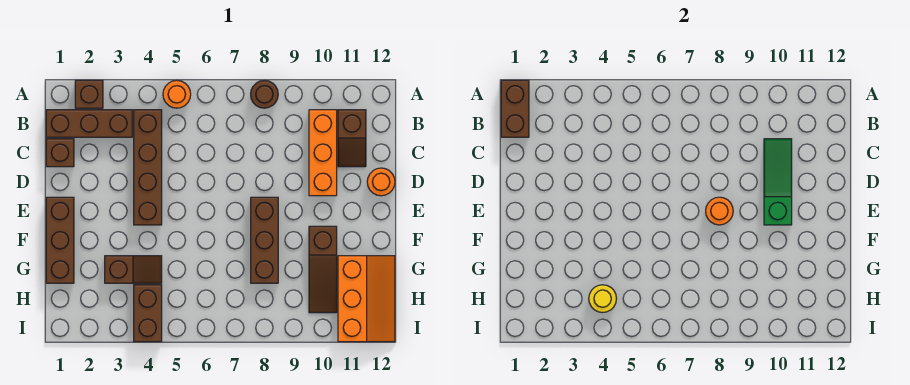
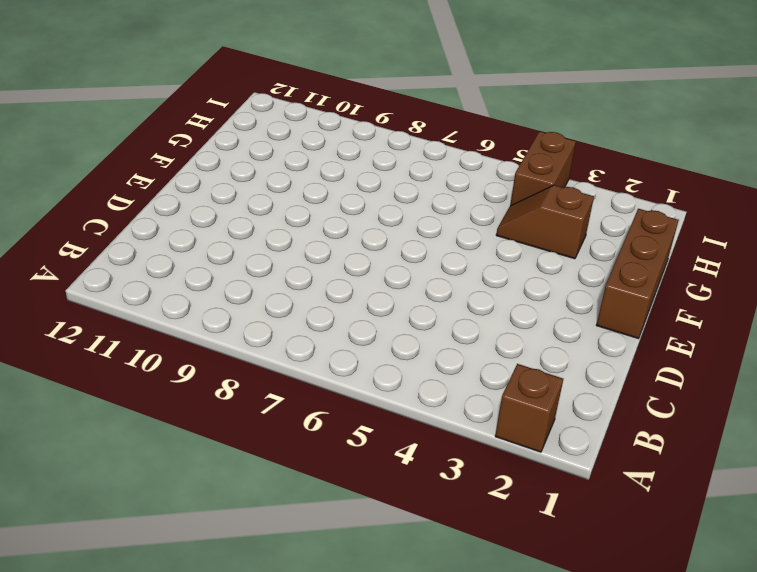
none -> orange 1x1 round brick [163,80,191,108]
none -> brown 1x1 round brick [251,80,278,108]
none -> brown 1x3 brick [46,110,132,137]

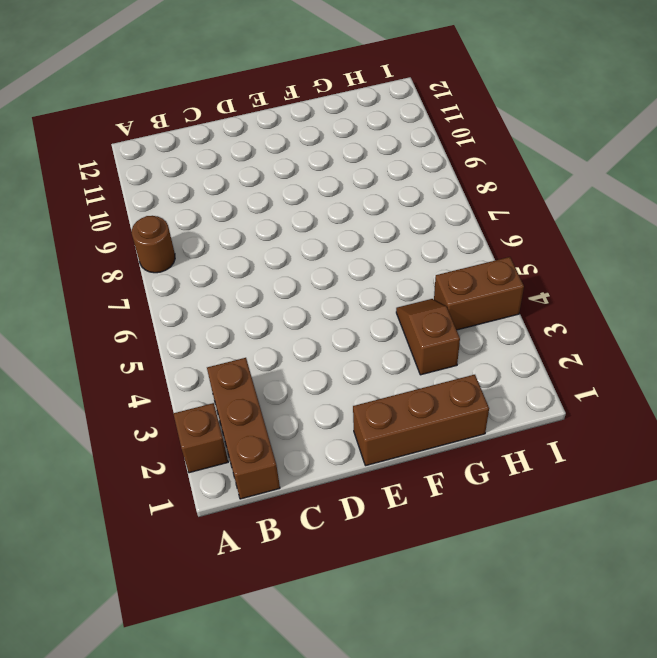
none -> orange 1x1 round brick [163,80,191,108]
none -> brown 1x4 brick [134,110,162,225]
none -> orange 1x3 brick [309,110,337,196]

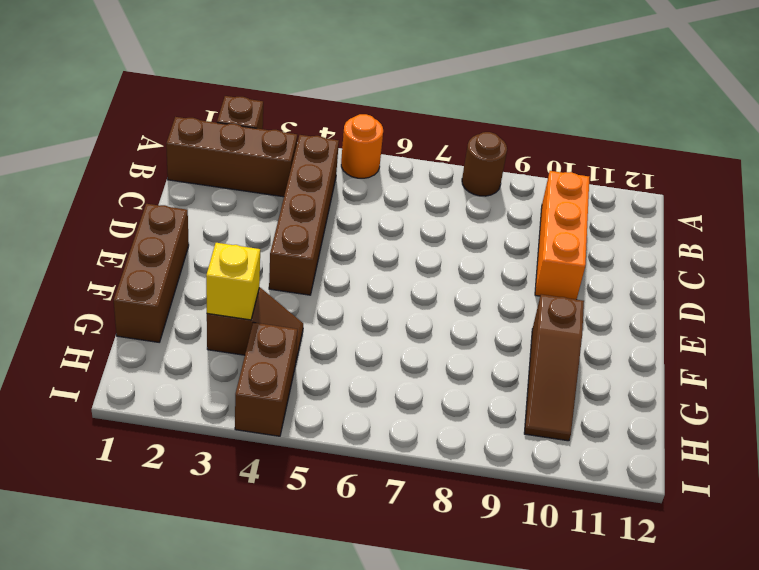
yellow 1x1 brick [206,243,260,320] -> none
none -> brown 1x2 slope [338,110,366,167]
none -> brown 1x1 brick [46,139,74,167]
none -> orange 1x1 round brick [367,168,395,196]

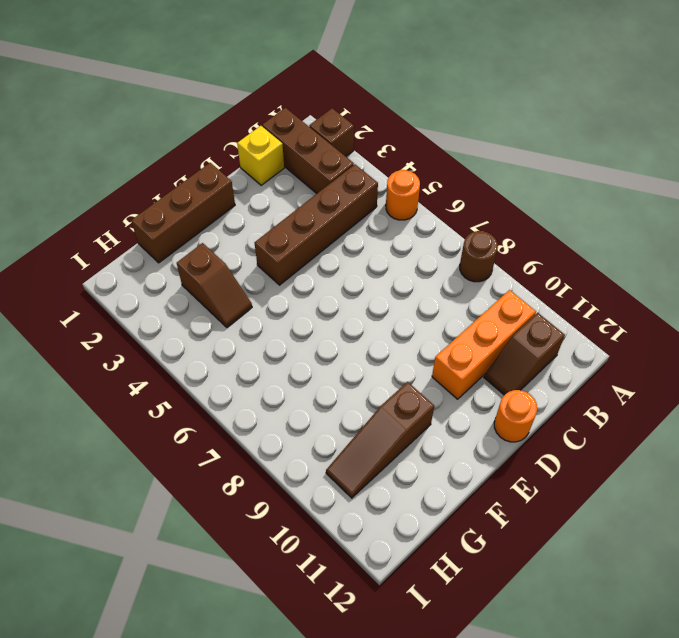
yellow 1x1 brick [237,126,284,185] -> brown 1x1 brick [46,139,74,167]
none -> brown 1x3 brick [251,197,278,283]
none -> orange 2x3 slope [338,256,395,342]
none -> brown 1x2 brick [134,285,162,342]

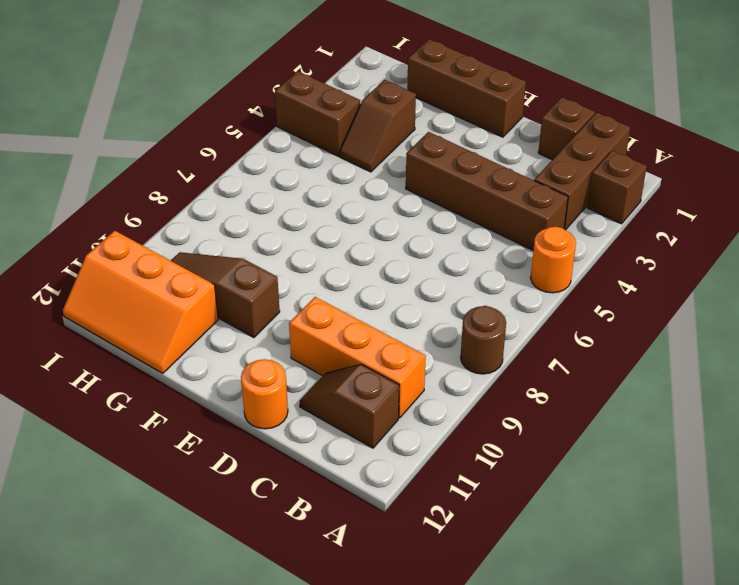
none -> brown 1x3 brick [251,197,278,283]
none -> brown 1x2 brick [501,80,529,137]
none -> green 1x3 slope [764,139,792,225]

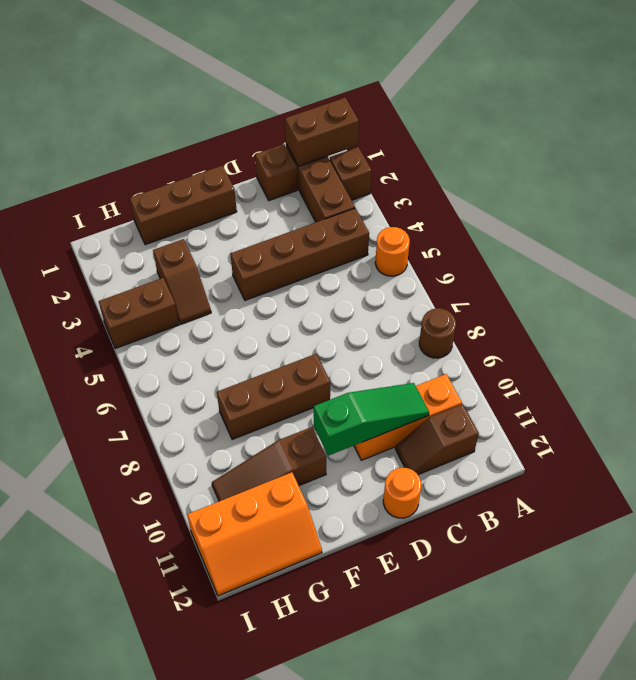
none -> orange 1x1 round brick [706,197,733,225]
none -> yellow 1x1 round brick [589,285,617,313]

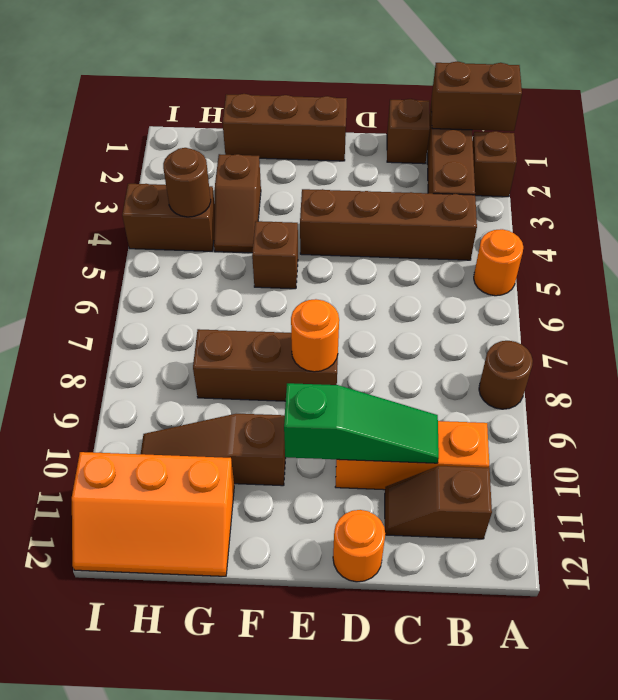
brown 1x1 brick [252,221,298,289] -> none
brown 1x1 round brick [163,148,211,217] -> yellow 1x1 round brick [589,285,617,313]

